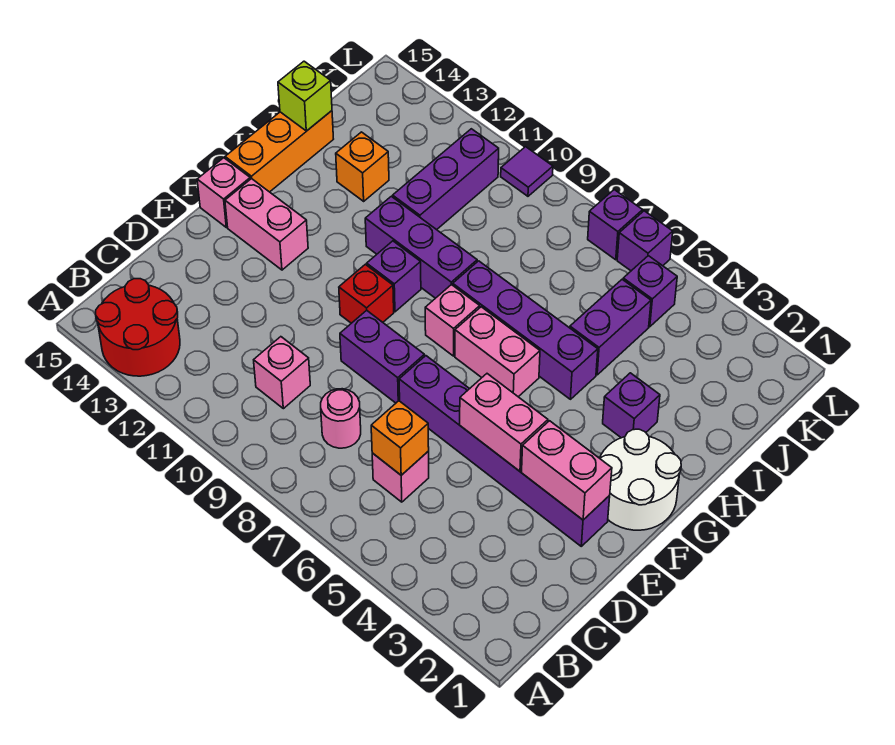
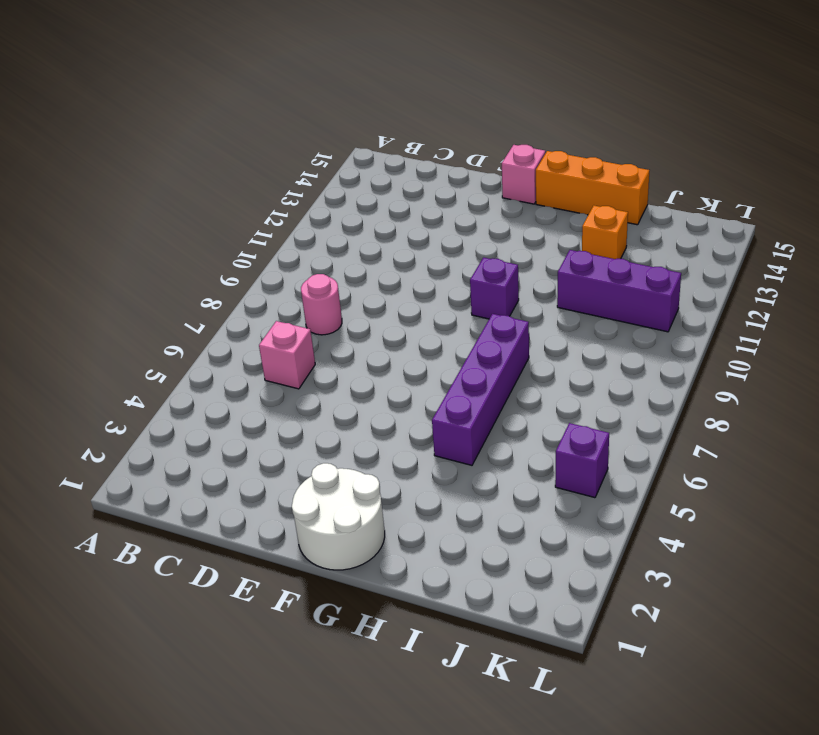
none -> red 2x2 round brick [96,279,180,376]
none -> pink 1x1 brick [254,337,310,409]
none -> purple 1x6 brick [399,356,610,546]

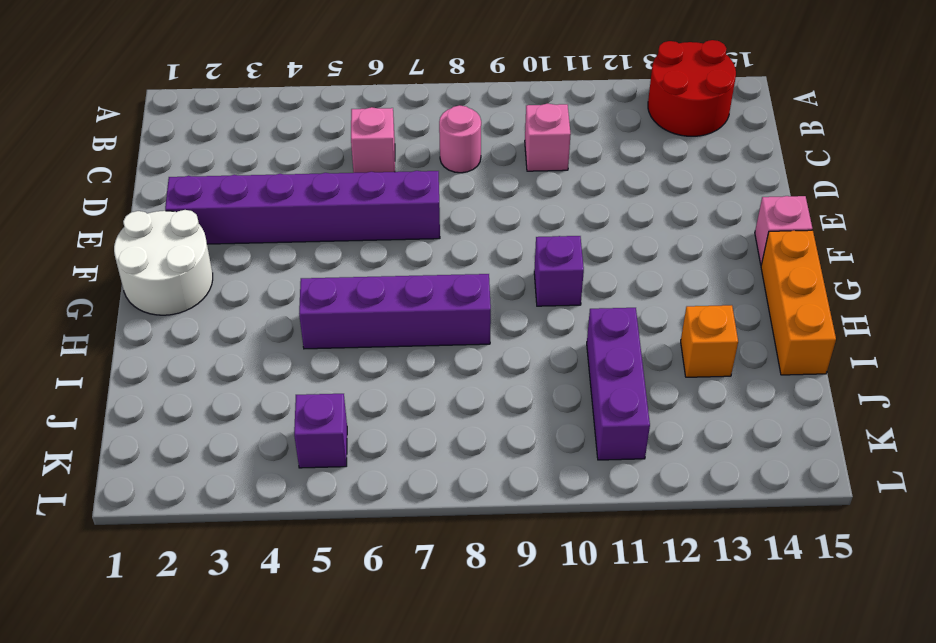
none -> purple 1x2 brick [340,310,425,403]
none -> red 1x1 brick [339,264,394,323]
none -> pink 1x2 brick [225,178,308,270]

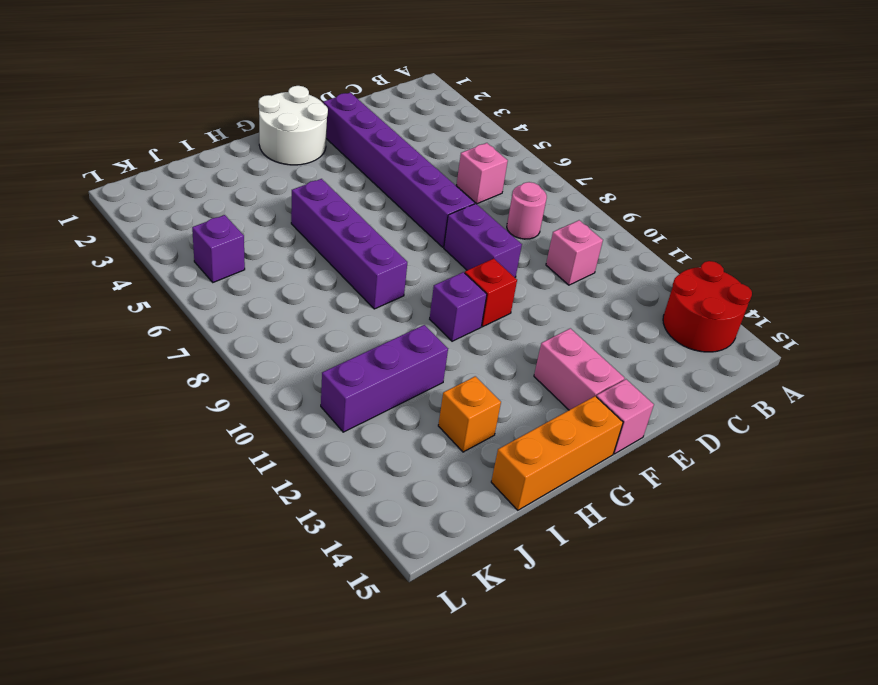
none -> pink 1x2 brick [455,307,540,397]
none -> pink 1x1 brick [425,285,480,356]
none -> purple 1x1 brick [603,373,660,438]

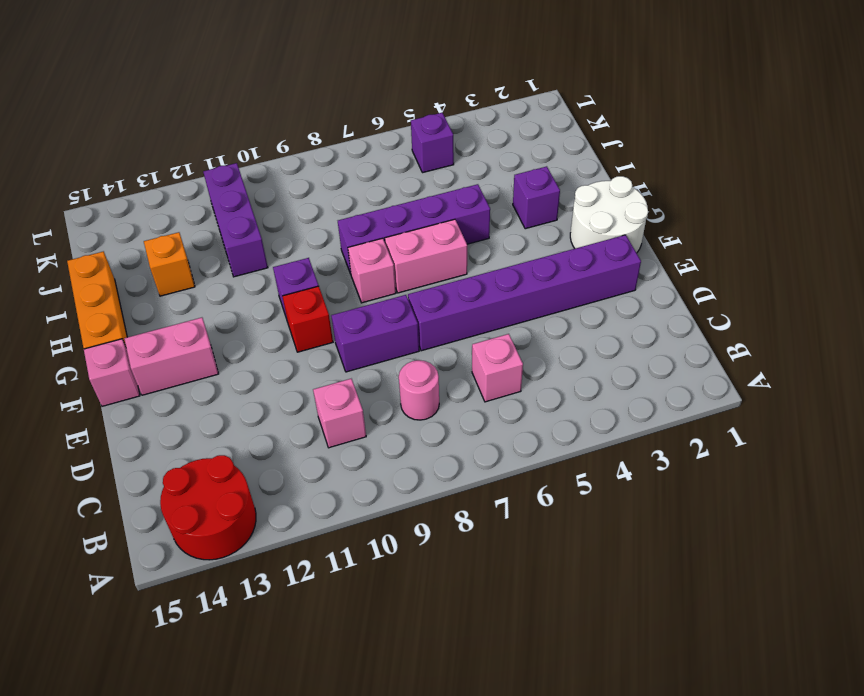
none -> purple 1x3 brick [365,196,477,298]
none -> purple 1x2 brick [570,279,651,375]
none -> purple 1x1 brick [617,211,673,271]

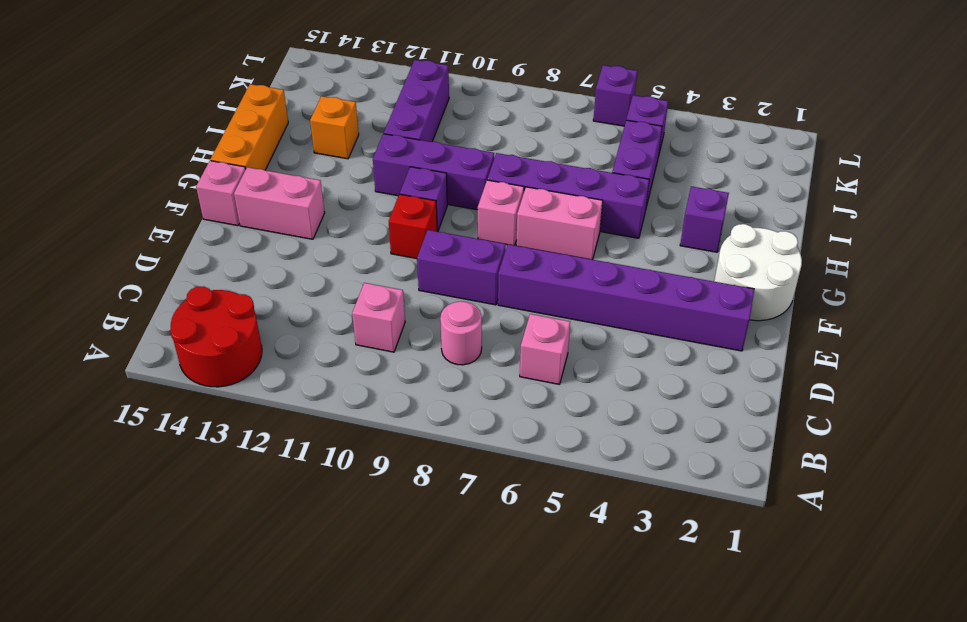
none -> purple 1x1 brick [588,190,643,260]
none -> purple 1x1 tile [501,147,553,196]
none -> orange 1x1 brick [371,401,429,475]

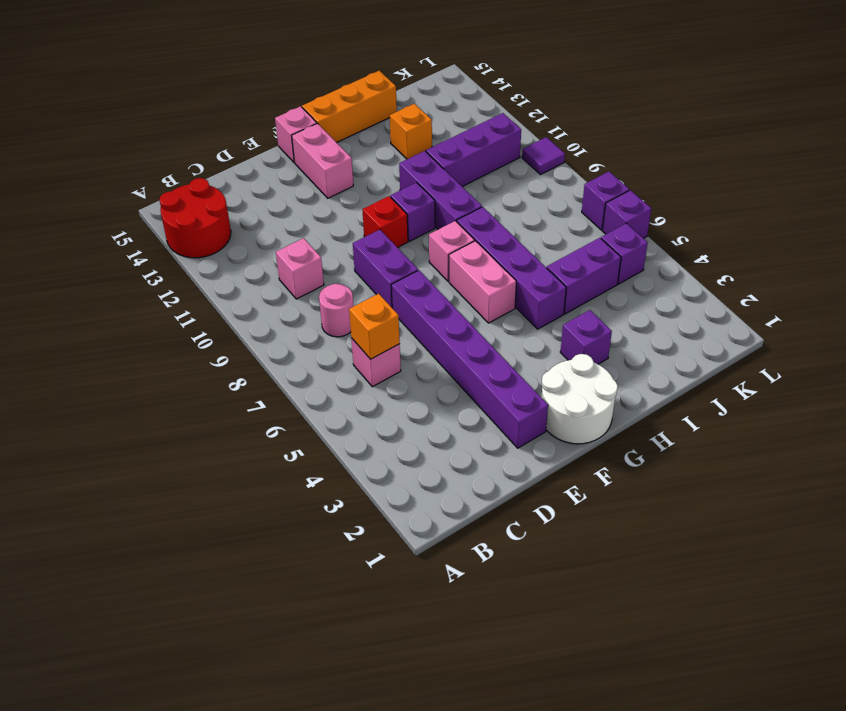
none -> pink 1x2 brick [522,421,612,520]
none -> pink 1x2 brick [460,374,548,471]
none -> lime 1x1 brick [278,61,332,131]

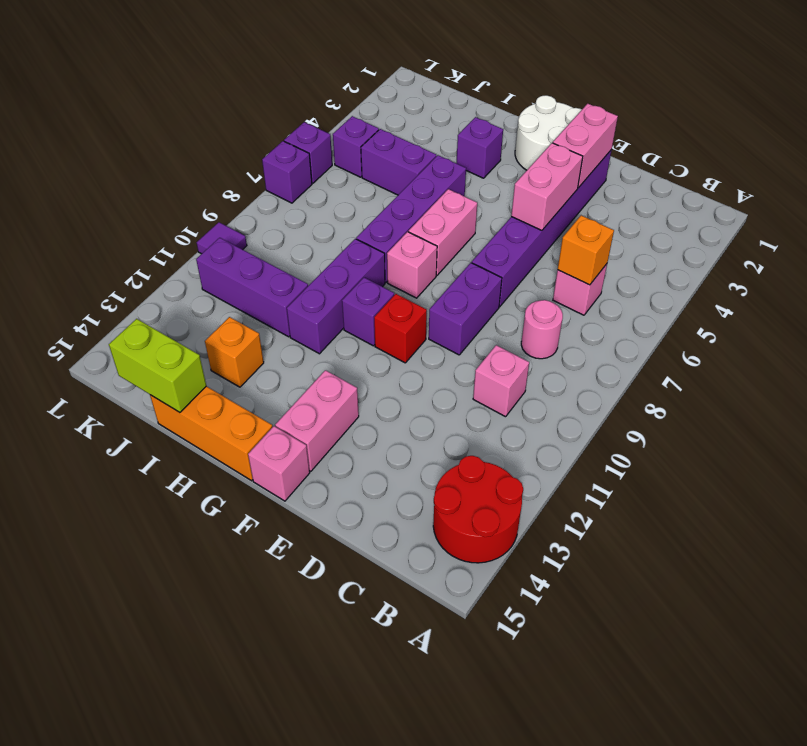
lime 1x2 brick [109,319,206,412] -> lime 1x1 brick [278,61,332,131]

